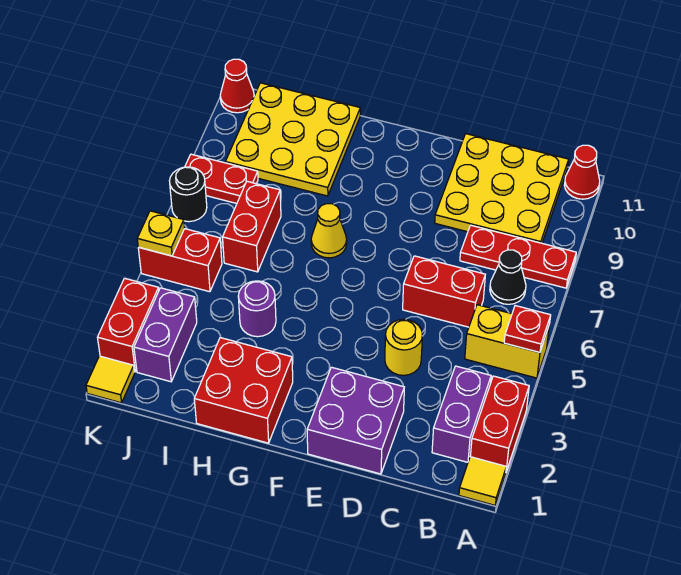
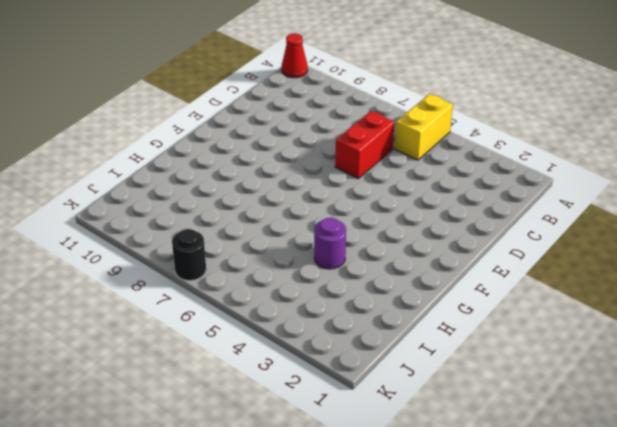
none -> yellow 1x1 tile [459,457,506,505]
none -> red 1x2 brick [470,376,529,471]
none -> red 1x3 plate [460,225,576,288]

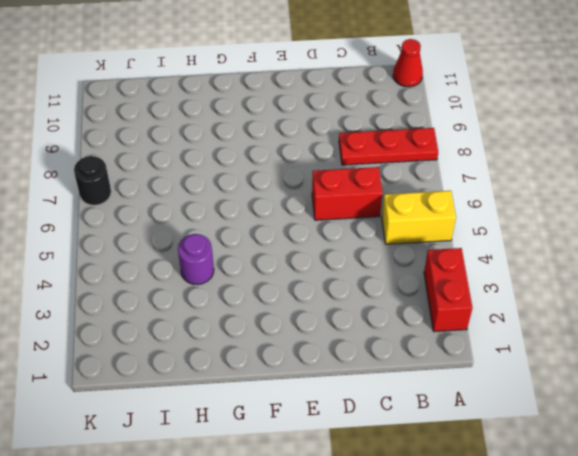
none -> yellow 1x1 tile [459,457,506,505]
none -> purple 1x2 brick [432,366,491,462]
none -> black 1x1 cone [490,250,526,304]

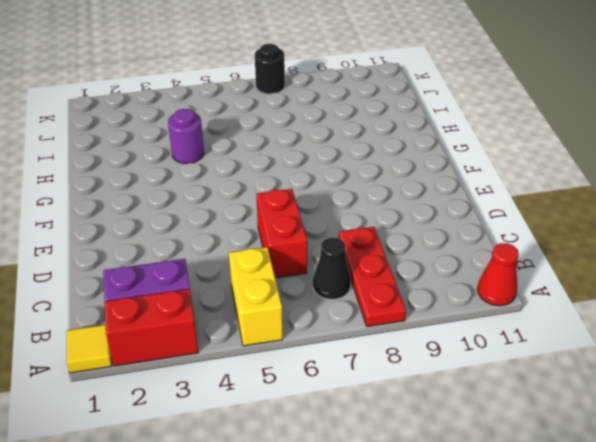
none -> yellow 3x3 plate [435,134,569,243]
none -> purple 2x2 brick [307,367,404,474]
none -> yellow 1x1 round brick [385,319,423,375]

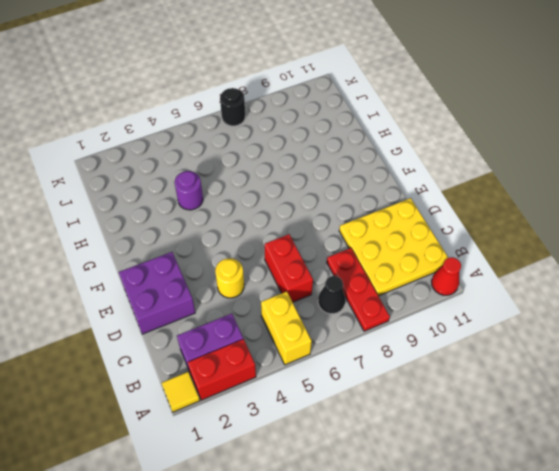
none -> red 2x2 brick [194,337,293,443]
none -> yellow 1x1 cone [311,204,347,258]
none -> yellow 3x3 plate [226,83,360,196]

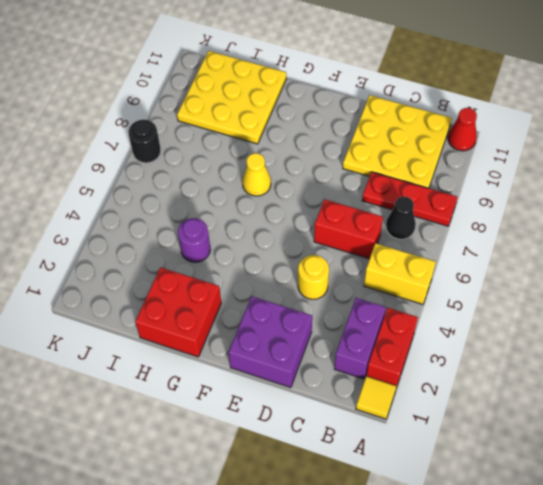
none -> red 1x2 brick [223,181,281,272]
none -> purple 1x2 brick [134,288,197,382]
none -> red 1x2 brick [138,229,222,292]

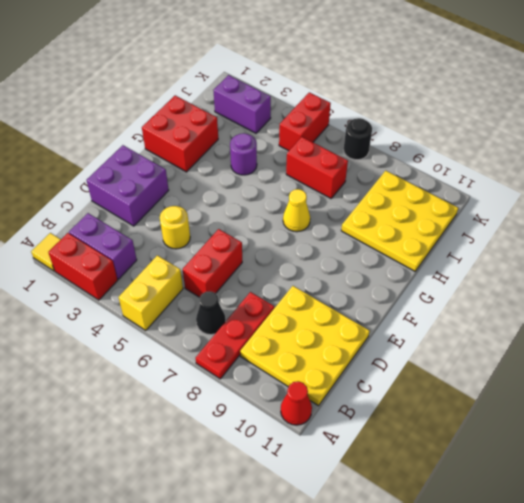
none -> red 1x2 plate [185,154,258,204]
none -> yellow 1x1 tile [86,356,135,403]
none -> red 1x2 brick [97,278,159,372]

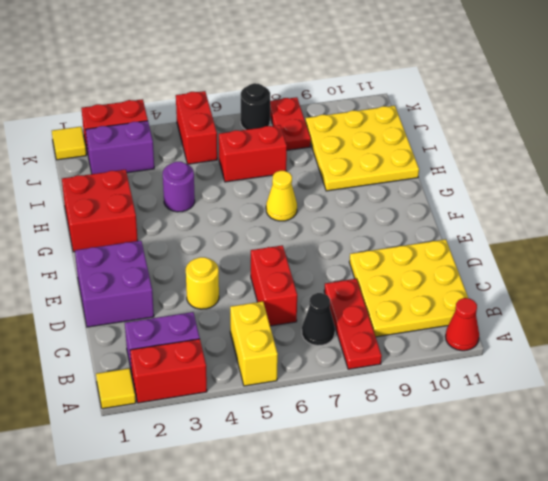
none -> red 1x1 cone [220,59,254,113]
none -> red 1x1 plate [504,306,551,352]
none -> yellow 1x1 plate [137,211,185,256]

